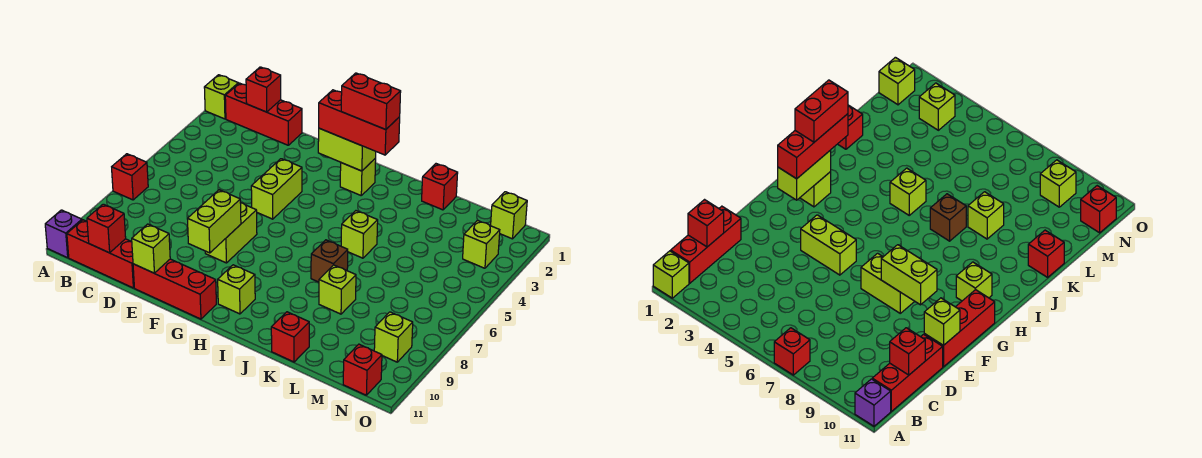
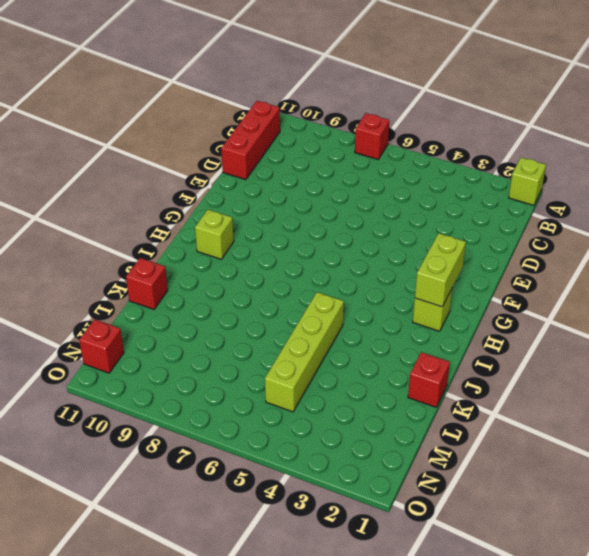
lime 1x4 brick [265,292,344,412] -> lime 1x1 brick [341,211,378,258]
none -> purple 1x1 brick [45,210,82,258]
none -> red 1x3 brick [225,83,302,145]
none -> red 1x3 brick [133,259,216,319]

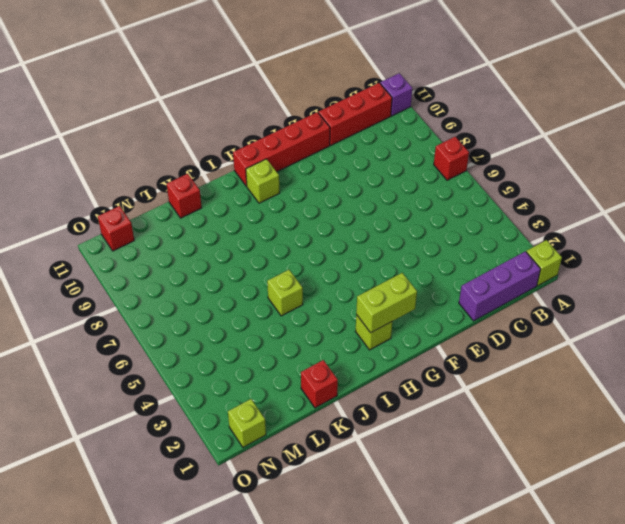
purple 1x3 brick [459,251,541,321] -> red 1x3 brick [225,83,302,145]
red 1x4 brick [233,112,330,186] -> red 1x3 brick [133,259,216,319]
none -> lime 1x2 brick [251,159,302,219]
none -> lime 1x2 brick [205,203,257,263]
none -> brown 1x1 brick [311,240,348,282]

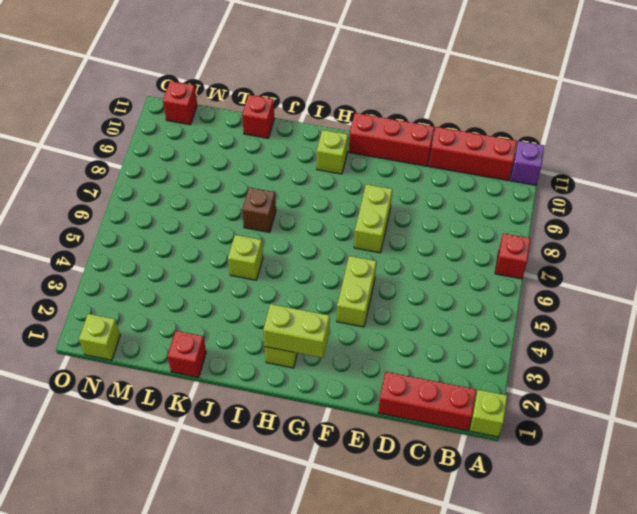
none -> lime 1x1 brick [319,265,356,314]
none -> lime 1x1 brick [463,220,500,268]
none -> lime 1x1 brick [374,312,413,362]

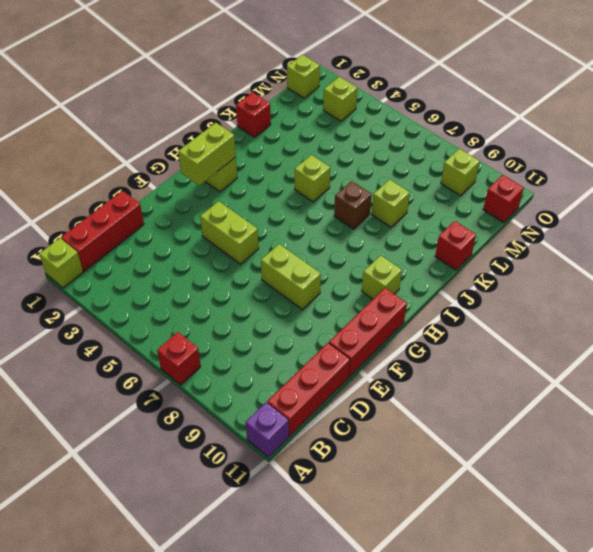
none -> red 1x1 brick [246,67,281,112]
none -> red 1x1 brick [87,204,126,253]
none -> lime 1x1 brick [132,224,170,273]

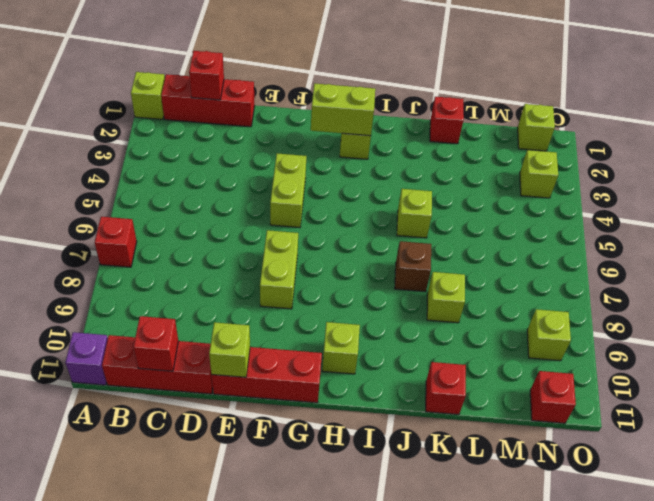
none -> lime 1x2 brick [187,190,241,253]
none -> red 1x3 brick [319,90,400,155]
none -> red 1x2 brick [341,73,401,130]

